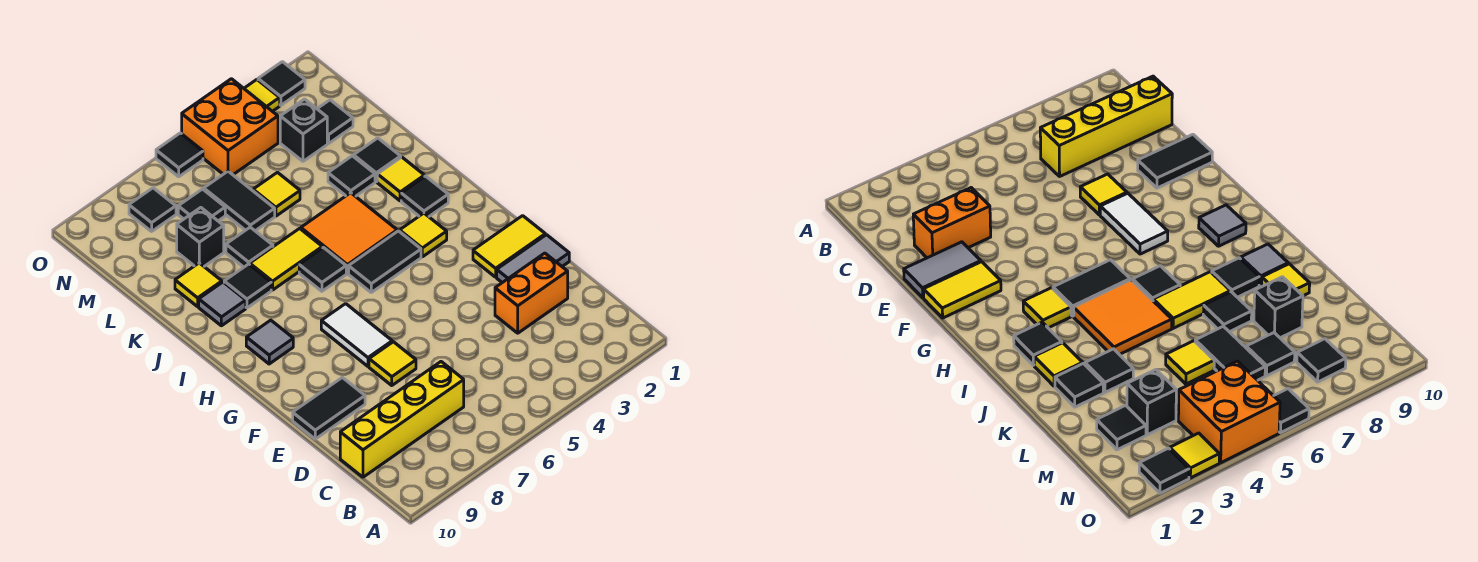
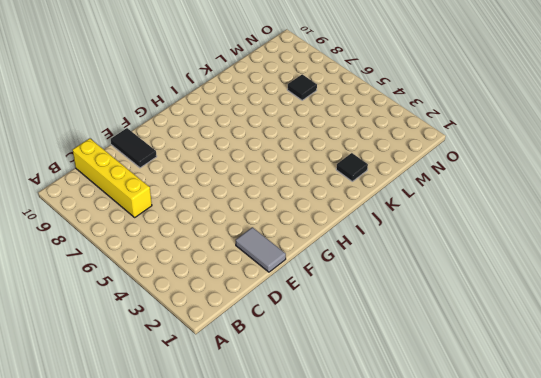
none -> orange 1x2 brick [495,253,568,333]
none -> yellow 1x1 tile [369,342,416,385]
none -> yellow 1x2 tile [473,216,545,277]
none -> white 1x2 tile [321,304,392,366]

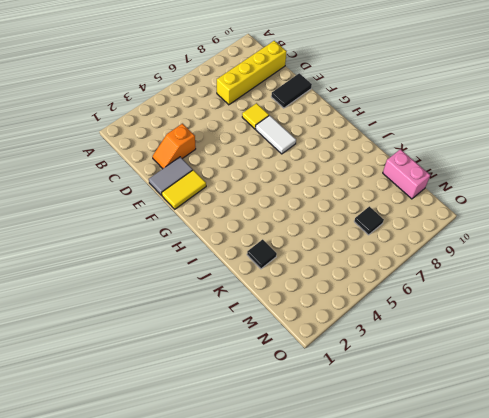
orange 1x2 slope [153,124,196,169] -> orange 1x2 brick [495,253,568,333]
pink 1x2 brick [383,149,430,199] -> none
none -> yellow 1x1 tile [400,213,447,257]
none -> black 1x2 tile [349,231,421,292]
none -> grey 1x1 tile [246,320,293,364]
none -> black 1x1 tile [401,176,448,217]

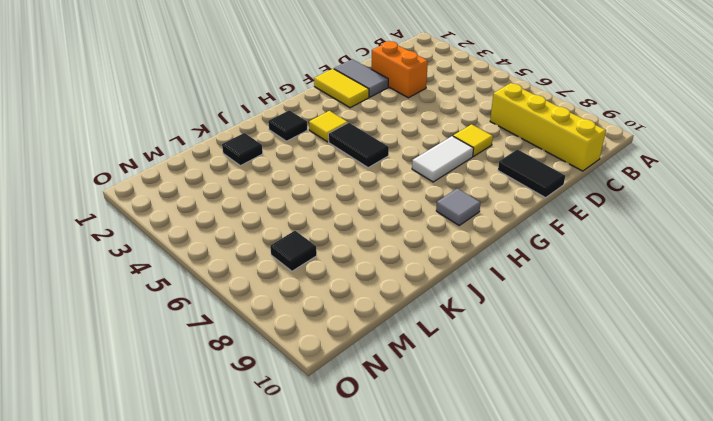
none -> orange 2x2 tile [301,193,397,273]
none -> black 1x1 tile [299,248,346,291]
none -> yellow 1x1 tile [377,157,424,201]
none -> yellow 1x2 tile [250,228,322,290]

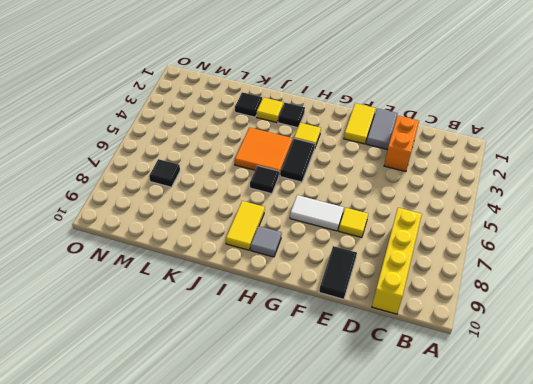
yellow 1x2 tile [226,201,265,250] -> yellow 1x2 tile moved to [250,228,322,290]
none -> black 1x1 tile [224,264,271,308]
none -> grey 1x1 tile [199,282,246,326]
none -> black 1x1 tile [328,156,375,196]
none -> black 1x1 tile [226,227,273,267]

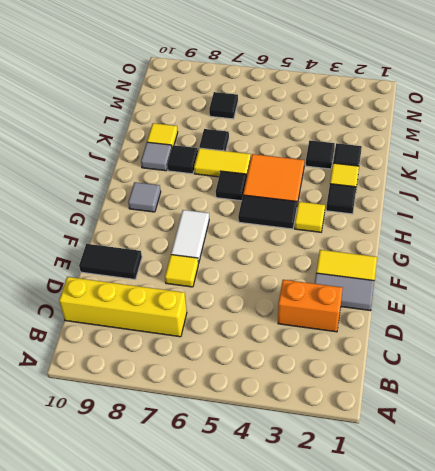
none -> yellow 1x1 tile [253,172,300,216]
none -> black 1x2 tile [204,171,275,231]
none -> black 1x1 brick [177,208,224,266]
none -> black 1x1 tile [317,100,353,143]

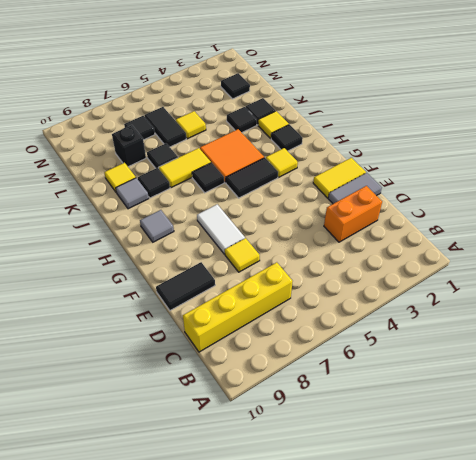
none -> black 1x1 brick [280,99,327,161]
none -> orange 2x2 brick [182,79,278,175]
none -> black 1x1 tile [129,188,176,231]
none -> black 1x1 tile [258,62,305,105]

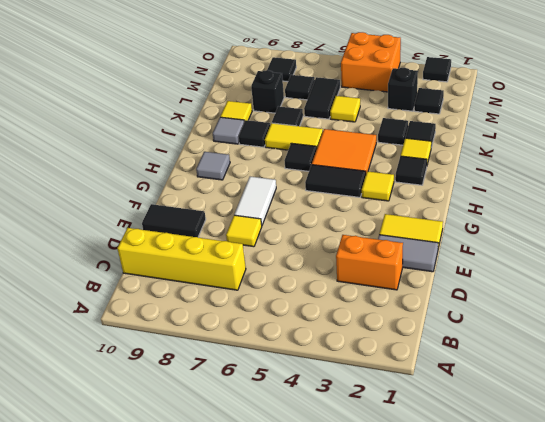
none -> yellow 1x1 tile [244,80,280,111]
none -> black 1x1 tile [156,133,203,177]

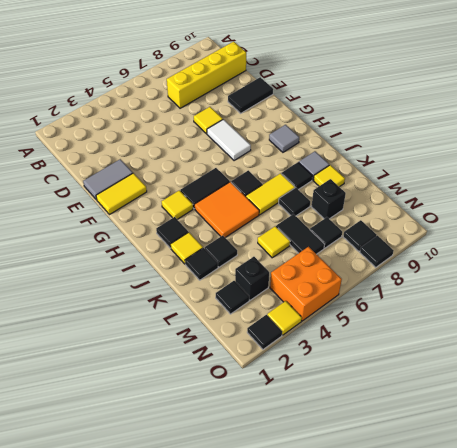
black 1x1 tile [360,236,394,268] -> black 1x1 tile moved to [156,133,203,177]
none -> orange 1x2 brick [495,253,568,333]

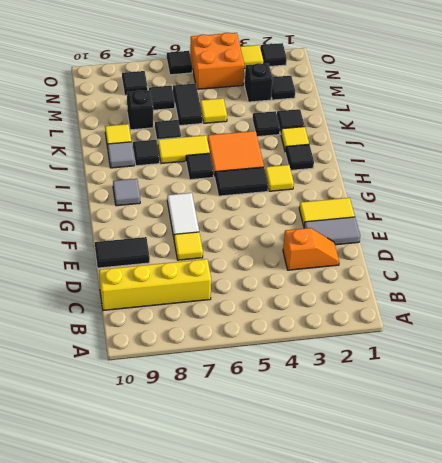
orange 1x2 slope [283,228,339,270] -> orange 1x2 brick [495,253,568,333]

